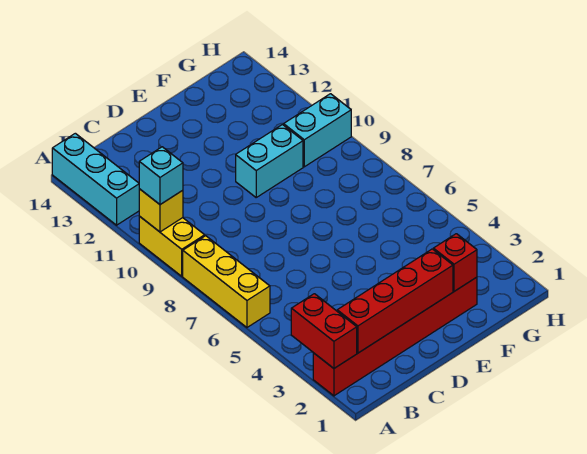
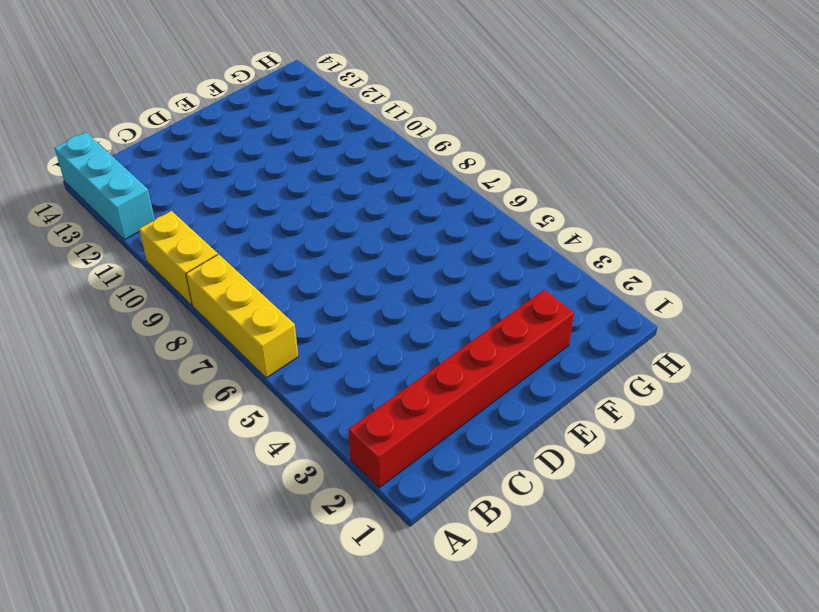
none -> cyan 1x2 brick [236,125,303,197]
none -> cyan 1x2 brick [284,94,351,167]

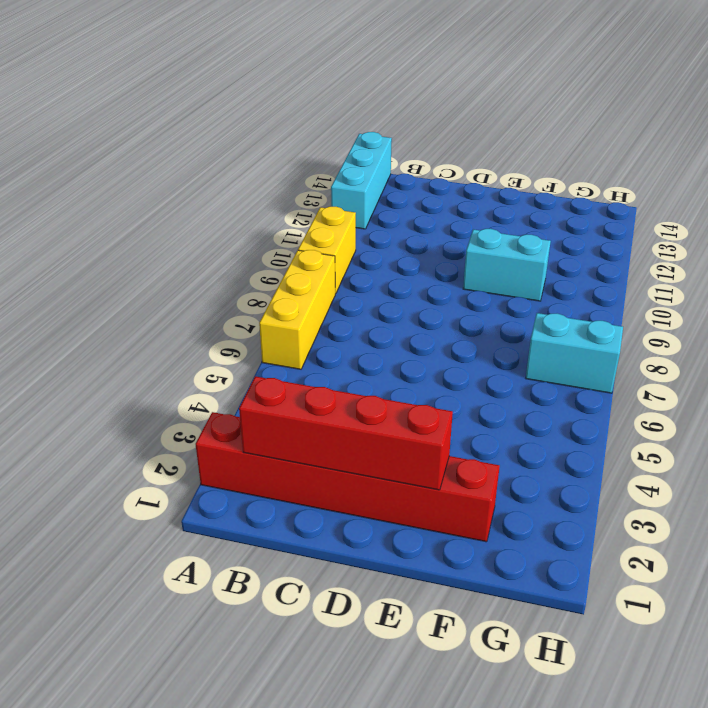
cyan 1x2 brick [526,313,623,393] -> cyan 1x2 brick moved to [284,94,351,167]
none -> red 1x2 brick [291,294,357,368]
none -> yellow 1x1 brick [139,189,183,232]

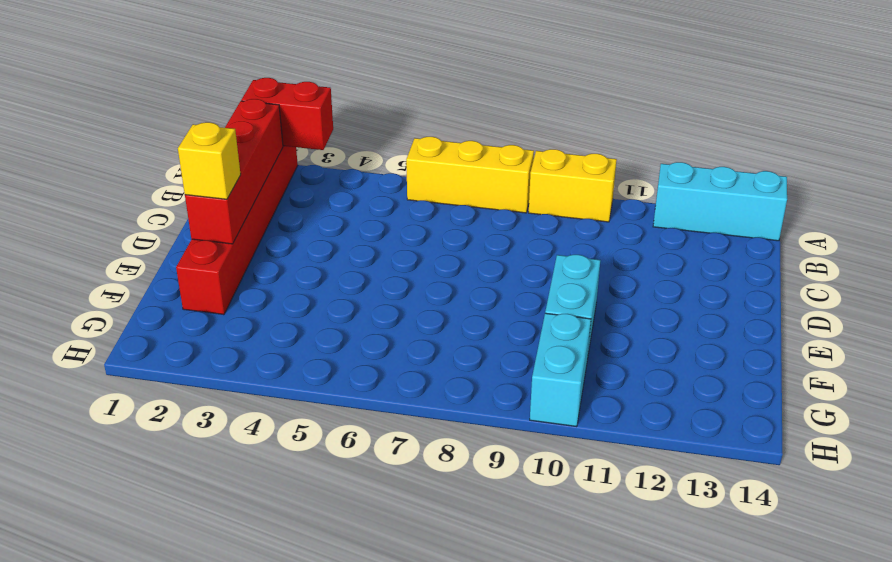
yellow 1x1 brick [178,122,241,199] -> yellow 1x1 brick moved to [139,189,183,232]
none -> red 1x1 brick [433,234,477,291]
none -> cyan 1x1 brick [139,147,183,205]

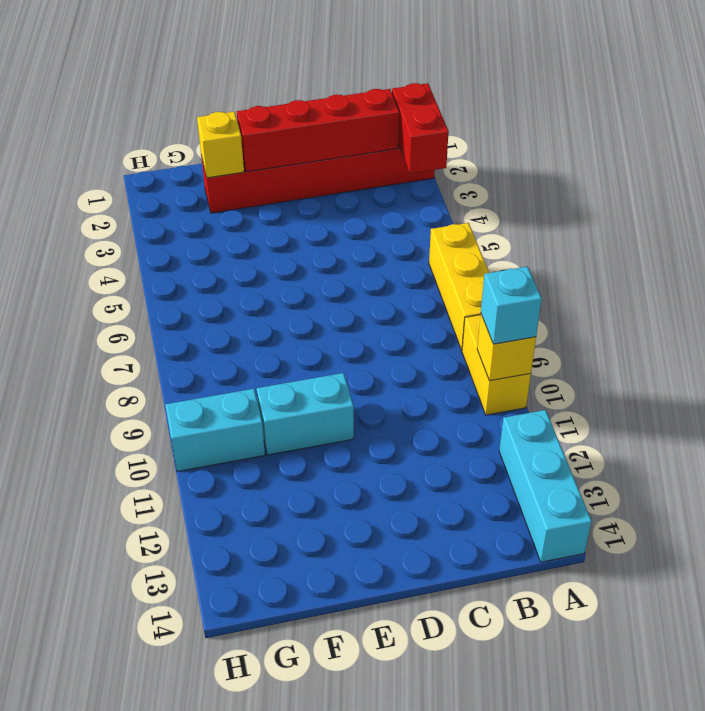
yellow 1x1 brick [197,112,244,178] -> red 1x1 brick [433,234,477,291]

